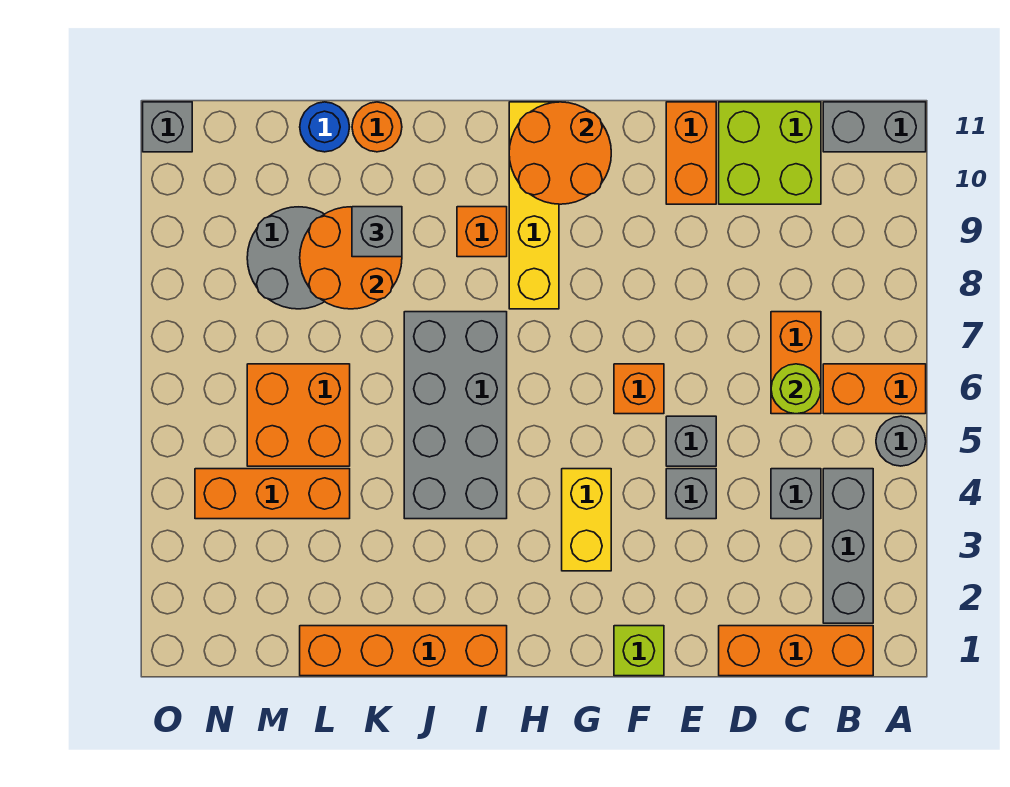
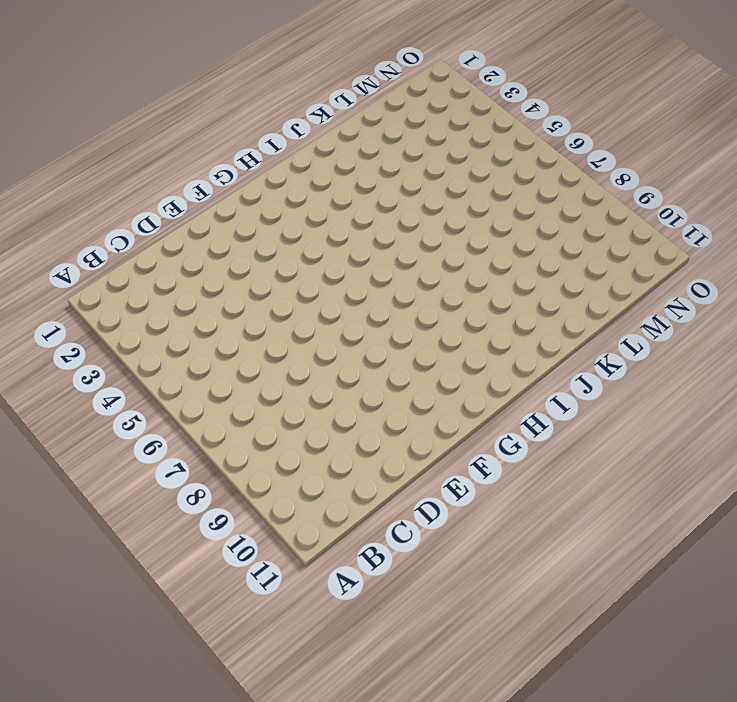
none -> grey 1x1 round brick [876,416,926,466]
none -> orange 1x2 brick [823,364,926,414]
none -> grey 1x2 brick [823,102,926,152]

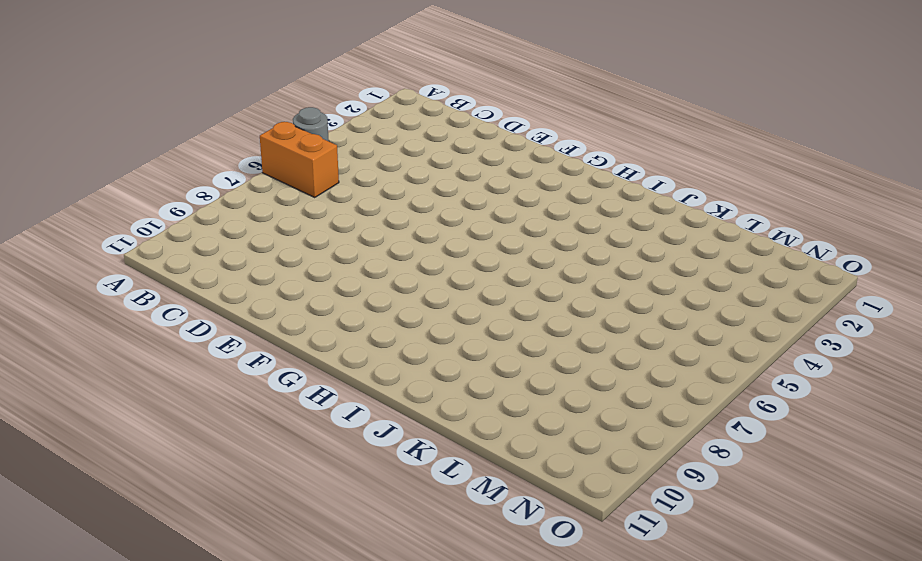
none -> grey 1x2 brick [823,102,926,152]
none -> orange 1x3 brick [719,626,873,676]
none -> grey 1x3 brick [823,469,873,623]

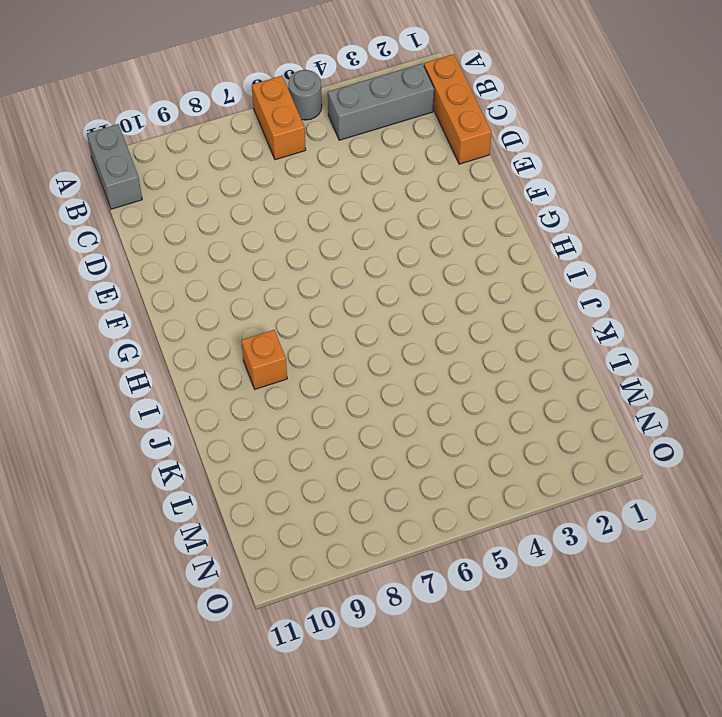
none -> grey 1x1 brick [771,469,821,519]
none -> orange 1x2 brick [771,312,821,414]
none -> lime 2x2 brick [719,102,821,204]

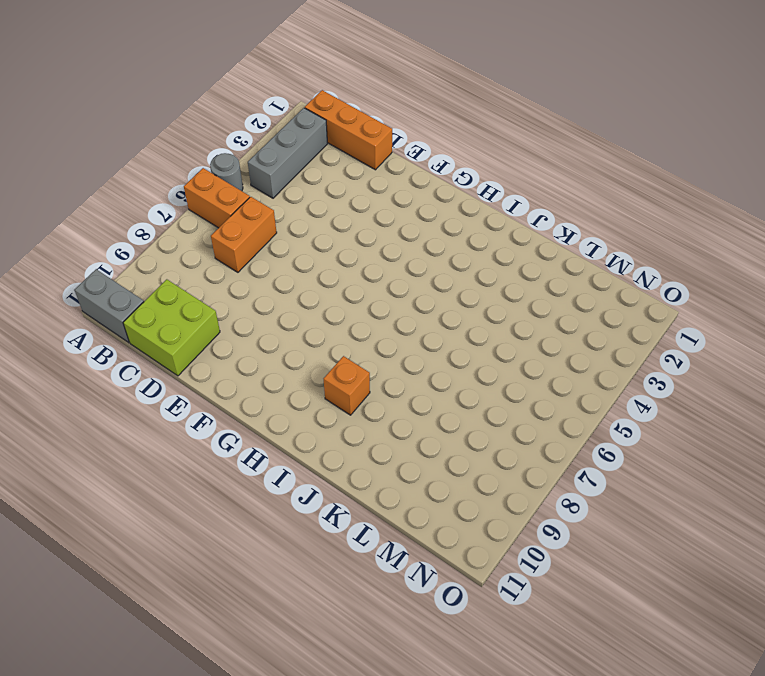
none -> grey 1x1 brick [771,469,821,519]
none -> grey 1x1 brick [666,469,716,519]
none -> grey 1x1 brick [666,416,716,466]

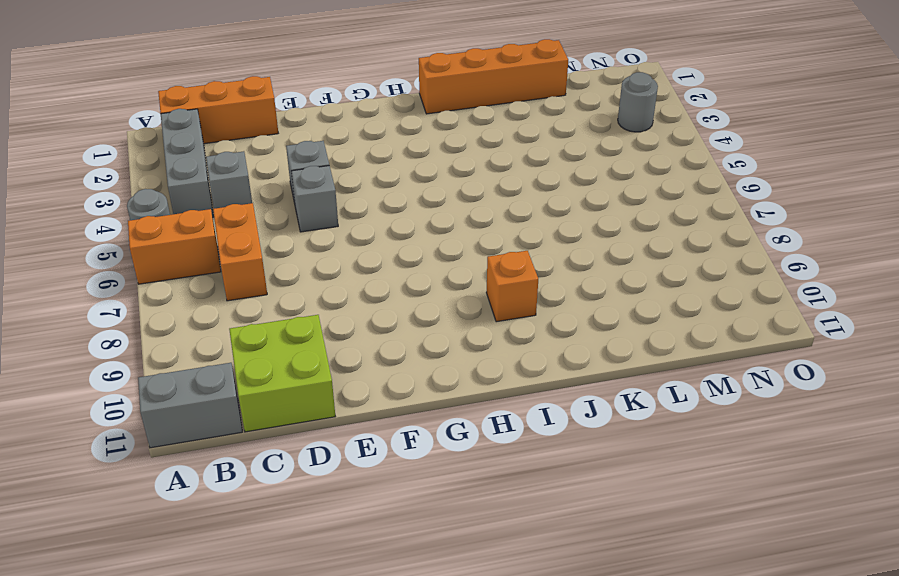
grey 1x1 round brick [618,72,658,132] -> none
none -> orange 1x2 brick [666,102,716,204]
none -> lime 1x1 brick [614,626,664,676]
none -> orange 1x1 brick [614,364,664,414]

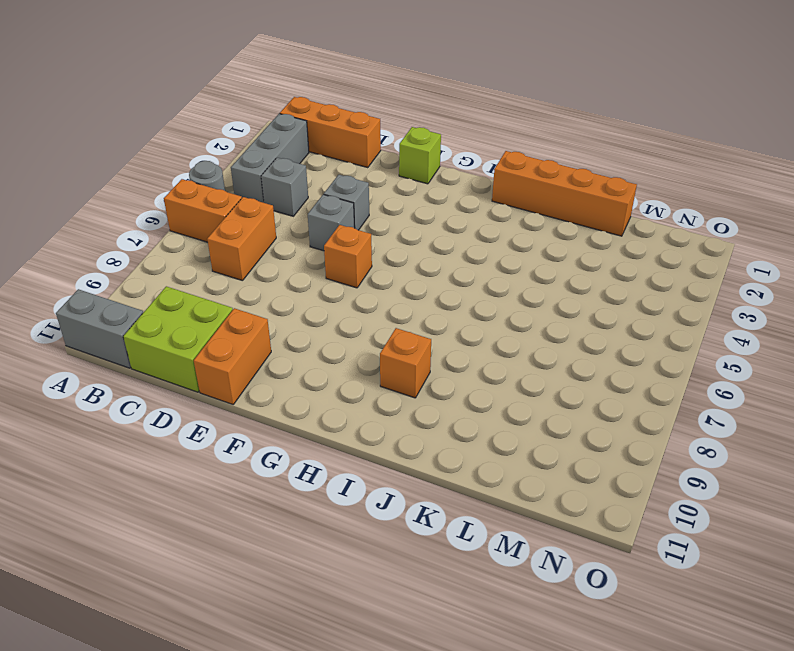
none -> yellow 1x2 brick [562,469,611,571]
none -> yellow 1x4 brick [509,102,559,309]
none -> grey 2x4 brick [404,312,507,519]

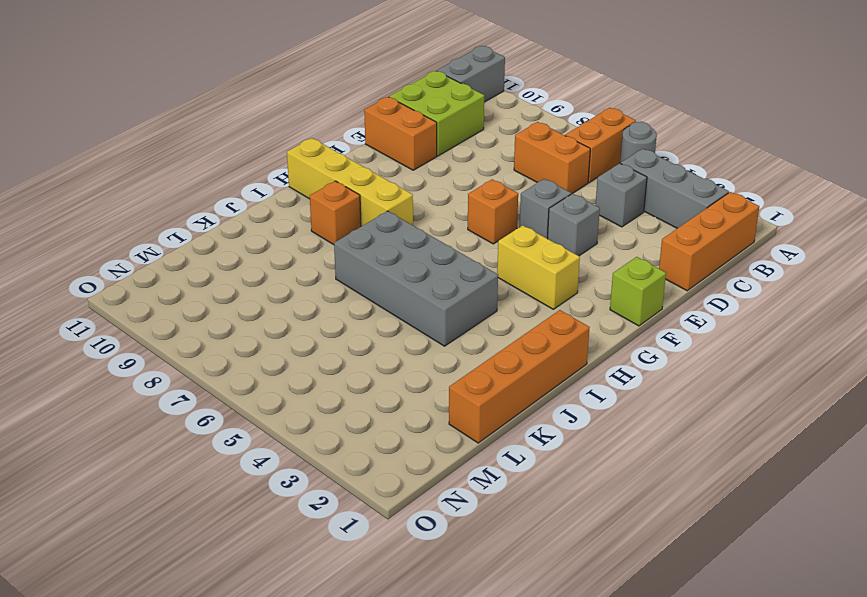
none -> orange 1x1 round brick [352,102,402,152]
none -> orange 1x3 brick [195,469,350,519]
none -> orange 2x2 brick [247,364,350,466]

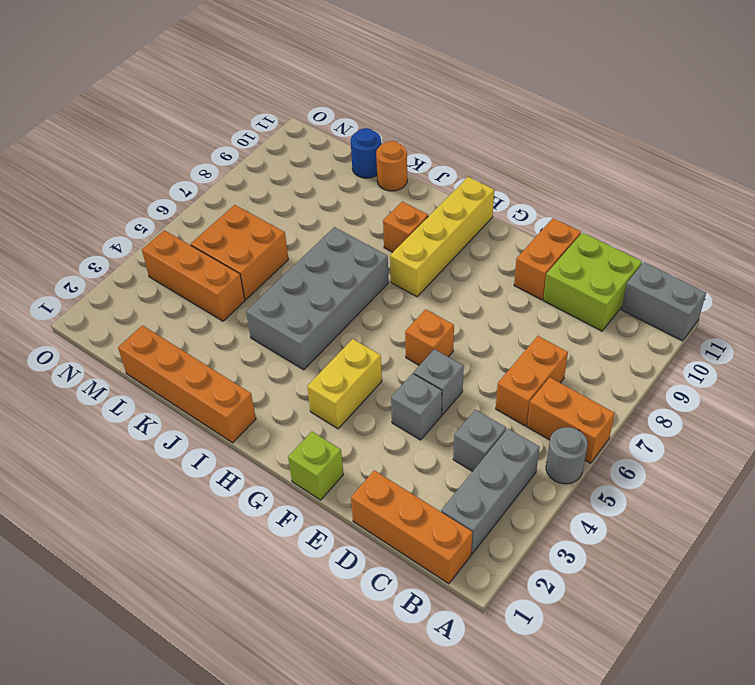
none -> grey 2x2 round brick [247,207,324,309]
none -> grey 1x1 brick [143,102,192,152]
none -> lime 1x1 round brick [771,364,821,414]

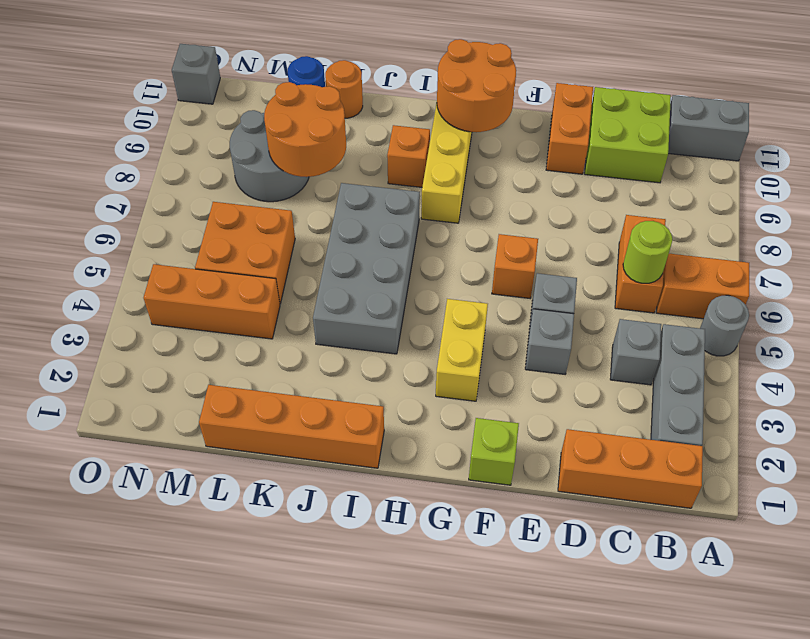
none -> grey 1x1 brick [352,207,402,257]

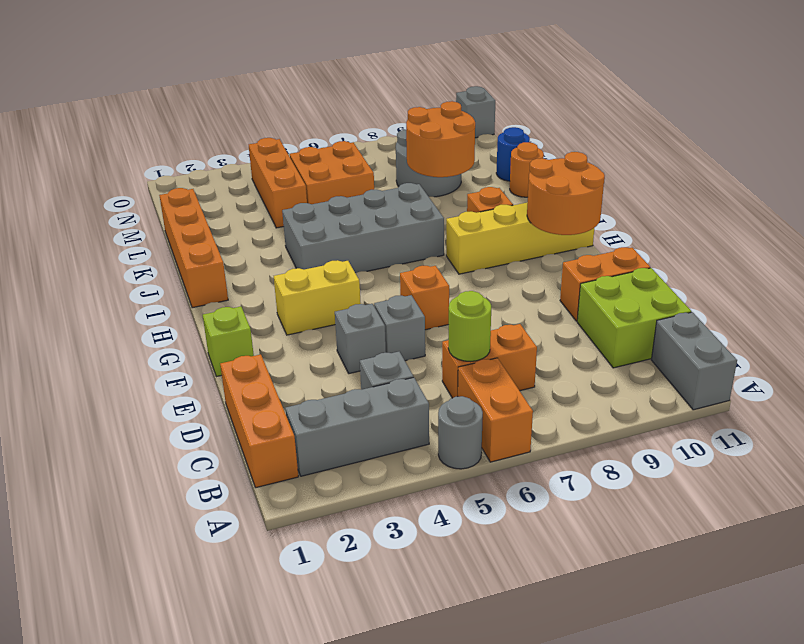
none -> grey 1x1 brick [352,207,402,257]

